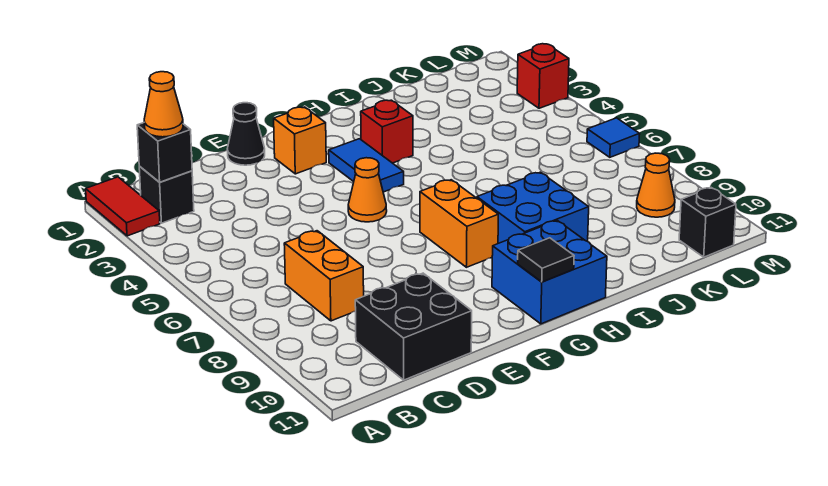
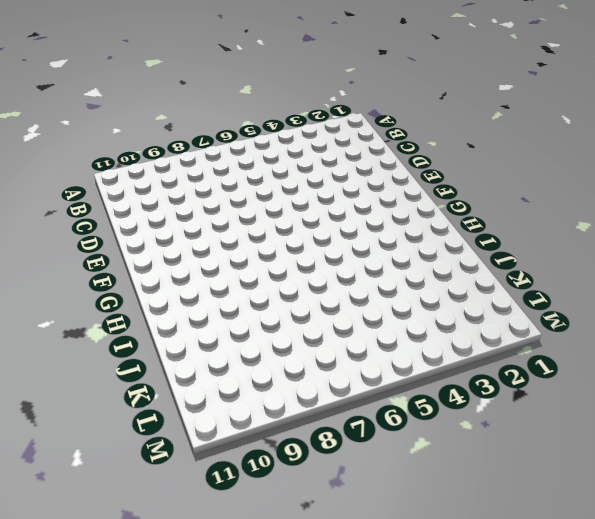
none -> red 1x2 tile [86,177,160,236]
none -> black 1x1 brick [139,167,194,223]
none -> orange 1x2 brick [284,231,364,321]

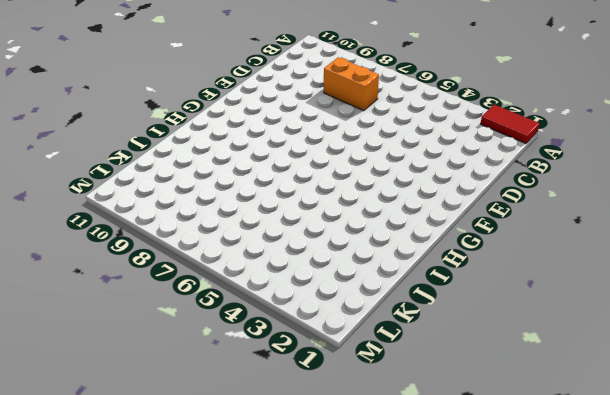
none -> black 1x1 brick [139,167,194,223]
none -> black 2x2 brick [355,273,472,380]
none -> black 1x1 cone [227,103,265,165]

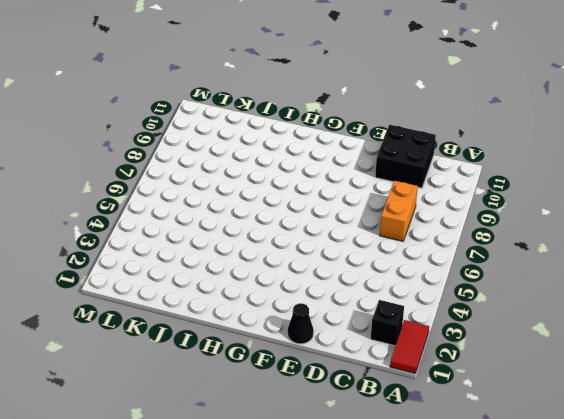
none -> orange 1x1 brick [274,107,326,174]
none -> orange 1x1 cone [348,158,387,222]
none -> blue 1x2 tile [329,139,404,192]

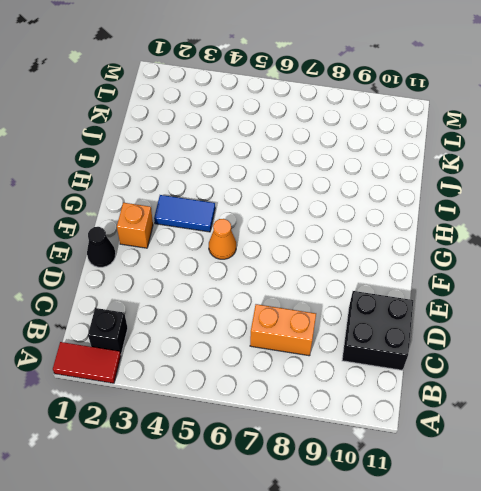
none -> orange 1x2 brick [420,180,498,267]
none -> blue 2x2 brick [492,220,607,324]
none -> red 1x1 brick [361,100,413,163]

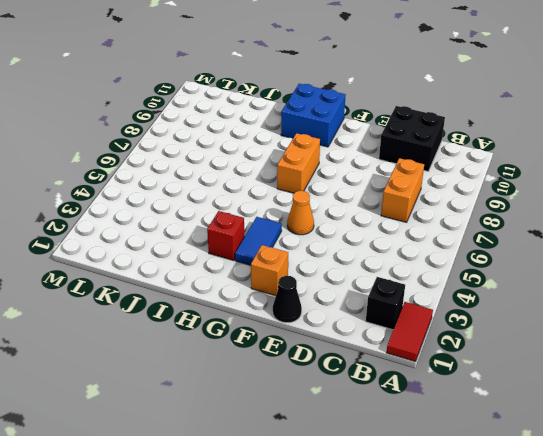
none -> blue 2x2 brick [477,172,589,243]
none -> orange 1x1 cone [637,153,675,217]
none -> black 1x1 brick [679,188,736,257]

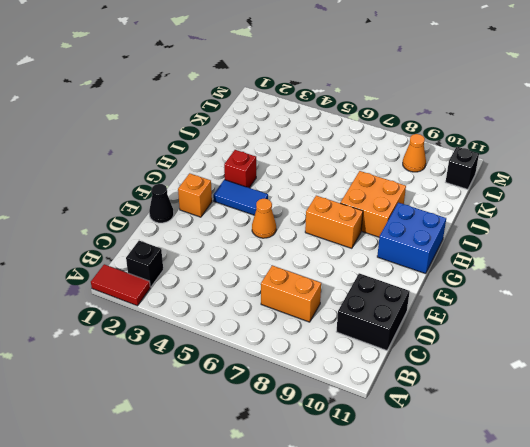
orange 2x2 brick [341,171,406,237] -> blue 2x2 brick [477,172,589,243]
none -> red 1x1 brick [517,44,569,108]
none -> blue 1x1 tile [587,118,640,157]
none -> black 1x1 brick [137,123,192,182]

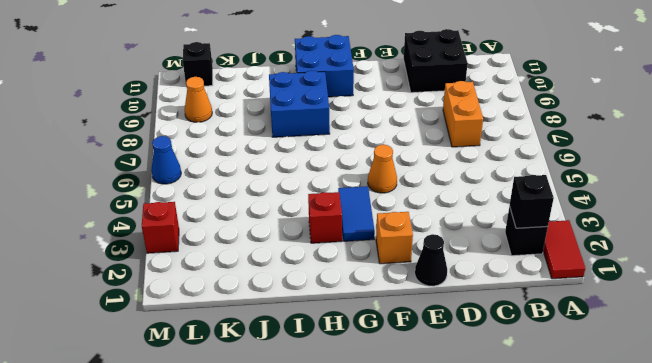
blue 1x1 cone [151,136,181,184] -> blue 1x1 tile [587,118,640,157]
none -> orange 1x2 brick [420,180,498,267]
none -> black 1x1 tile [518,238,574,282]
none -> orange 1x1 cone [144,72,183,137]

